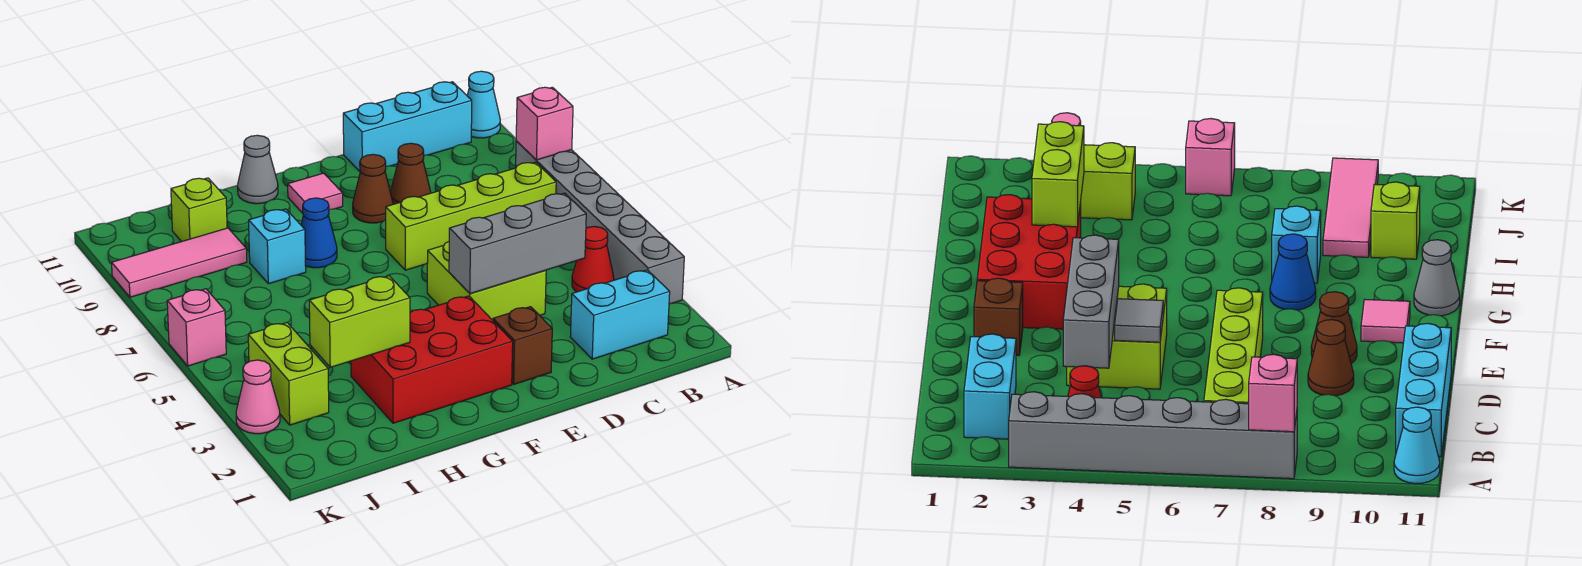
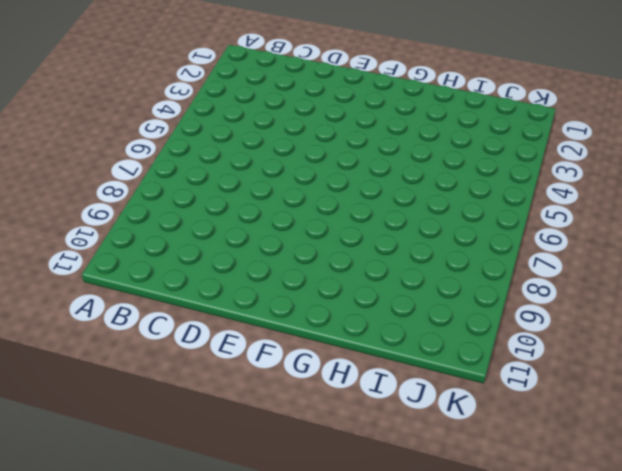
none -> grey 1x6 brick [516,141,684,304]
none -> cyan 1x1 cone [467,71,500,138]
none -> cyan 1x2 brick [570,270,670,359]

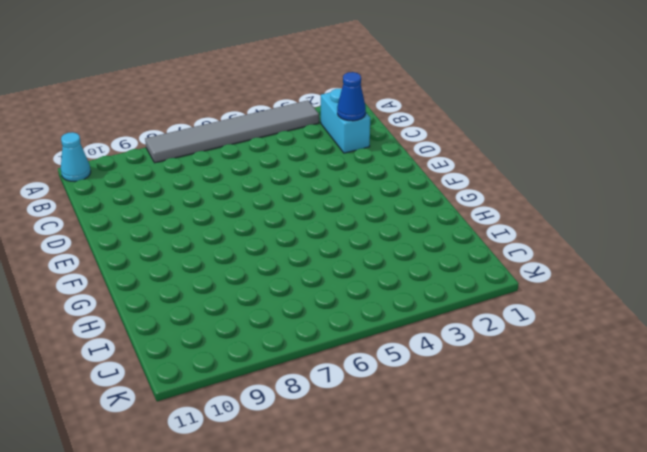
grey 1x6 tile [145,100,319,163] -> grey 1x6 brick [516,141,684,304]
blue 1x1 cone [337,72,366,121] -> blue 1x1 cone moved to [301,198,337,268]
none -> red 1x1 cone [572,226,614,292]
none -> lime 1x4 brick [386,162,556,270]
none -> cyan 1x3 brick [343,82,472,172]

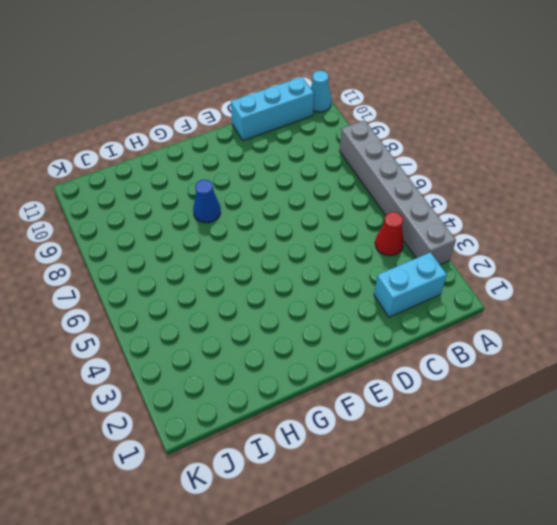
none -> lime 1x4 brick [386,162,556,270]
none -> lime 2x2 brick [427,242,546,320]
none -> brown 1x1 cone [391,143,431,204]

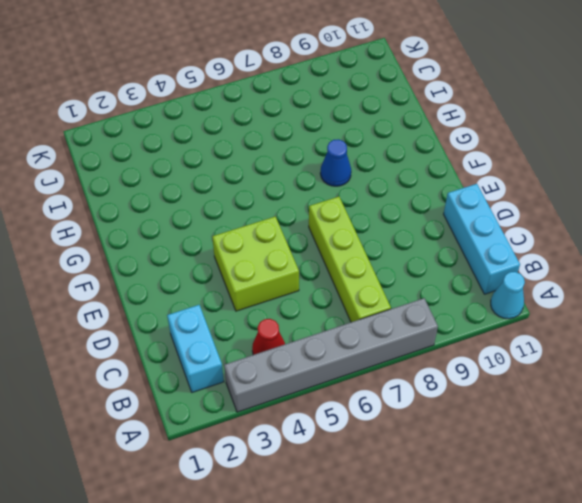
none -> brown 1x1 cone [391,143,431,204]
none -> brown 1x1 brick [493,307,552,384]
none -> brown 1x1 cone [353,154,393,223]

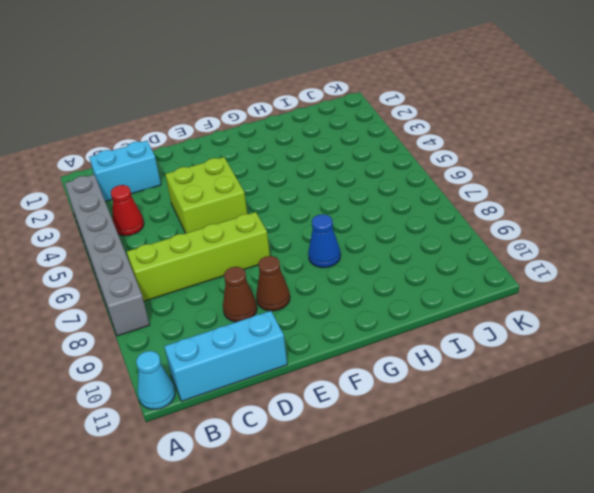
none -> brown 1x1 brick [493,307,552,384]
none -> red 2x3 brick [351,296,513,423]
none -> pink 1x1 tile [288,173,343,213]

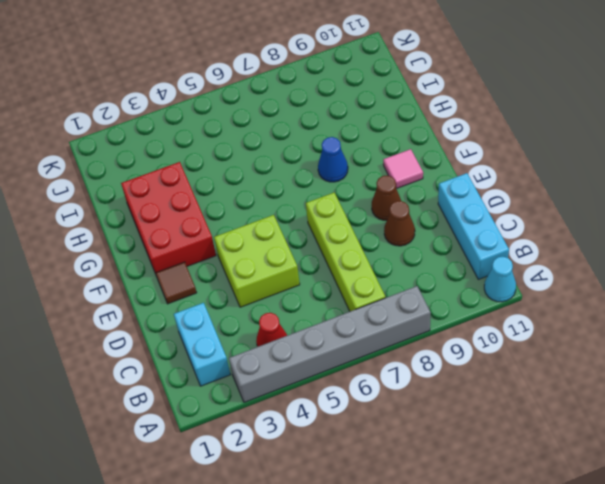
brown 1x1 tile [156,262,197,304] -> brown 1x1 brick [493,307,552,384]
none -> grey 1x1 cone [238,135,278,204]
none -> cyan 1x1 brick [249,209,306,284]
none -> pink 1x3 tile [112,228,247,297]

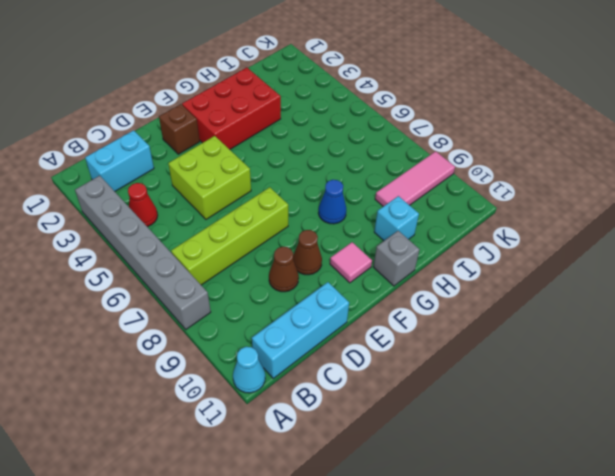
grey 1x1 brick [373,231,420,286] -> grey 1x1 cone [238,135,278,204]
cyan 1x1 brick [374,196,419,241] -> cyan 1x1 brick moved to [249,209,306,284]
none -> lime 1x1 brick [171,178,227,242]
none -> lime 1x2 brick [248,323,329,425]
none -> pink 1x1 cone [236,360,280,434]

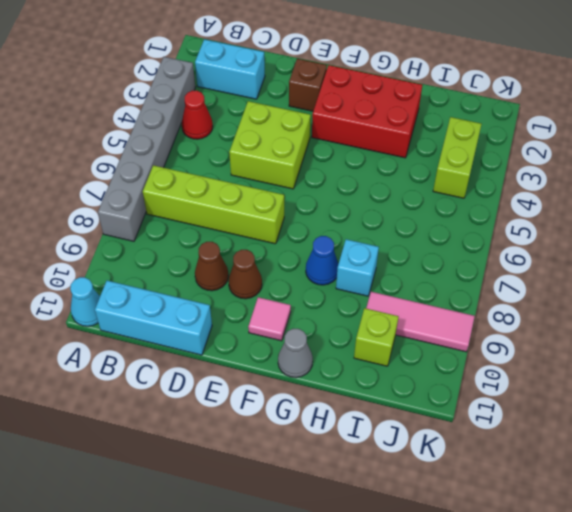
none -> pink 1x1 cone [236,360,280,434]
none -> pink 1x1 brick [167,289,226,366]
none -> pink 1x1 brick [516,87,573,160]

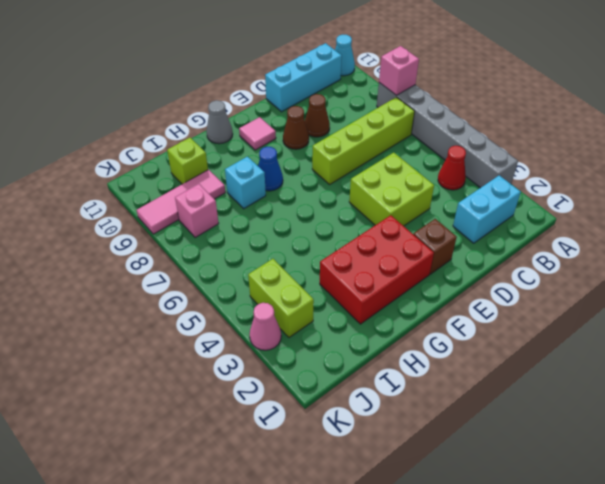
pink 1x1 brick [175,184,219,238] -> pink 1x1 brick moved to [167,289,226,366]
none -> grey 1x3 brick [449,193,586,293]
none -> grey 1x1 tile [1115,299,1163,342]
none -> lime 1x2 brick [309,276,410,367]

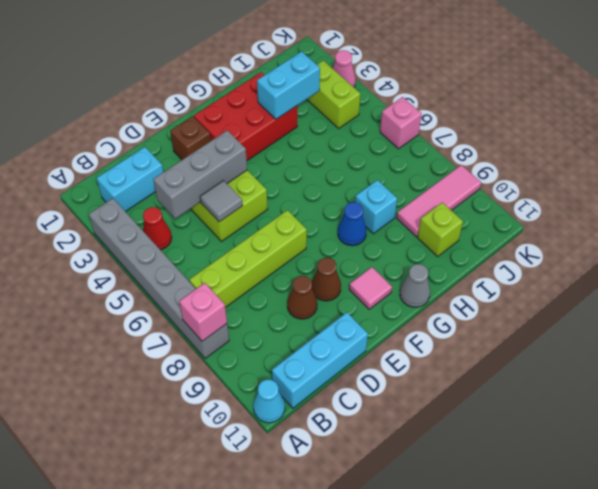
cyan 1x2 brick [257,51,320,119] -> lime 1x2 brick [309,276,410,367]

